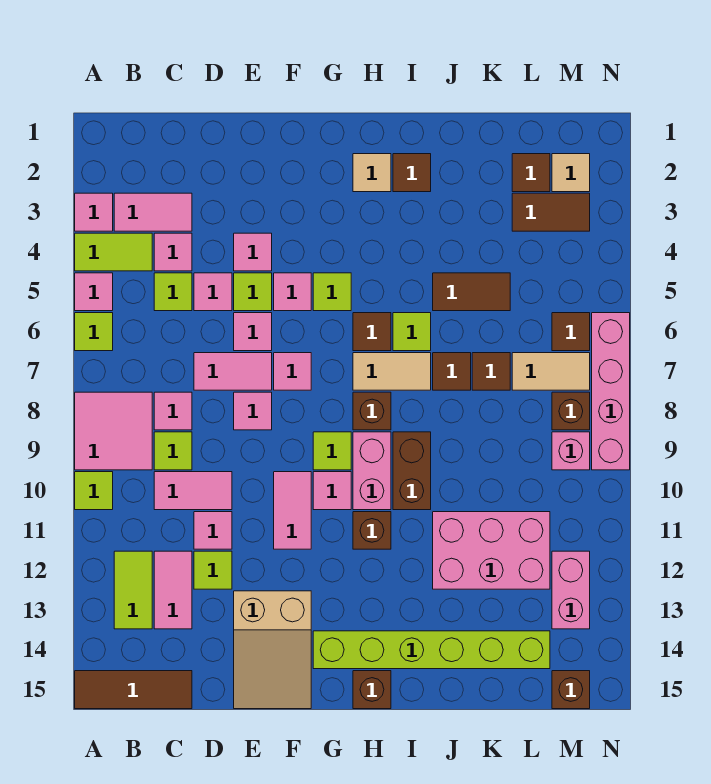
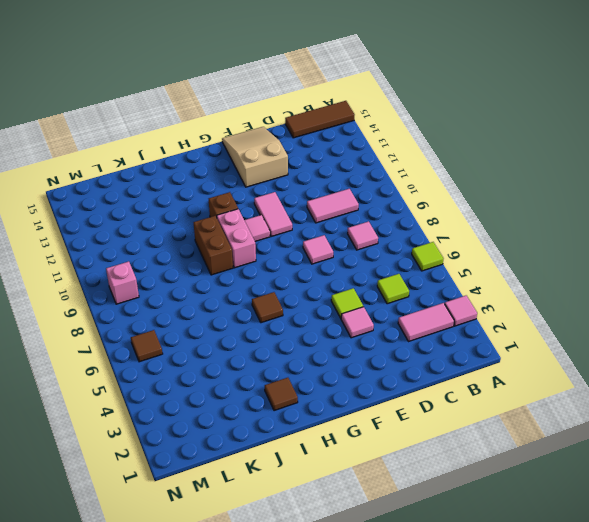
none -> lime 1x2 tile [75,233,152,271]
none -> pink 1x1 tile [75,273,113,311]
none -> pink 2x2 tile [75,392,152,470]
none -> lime 1x1 tile [75,472,113,510]

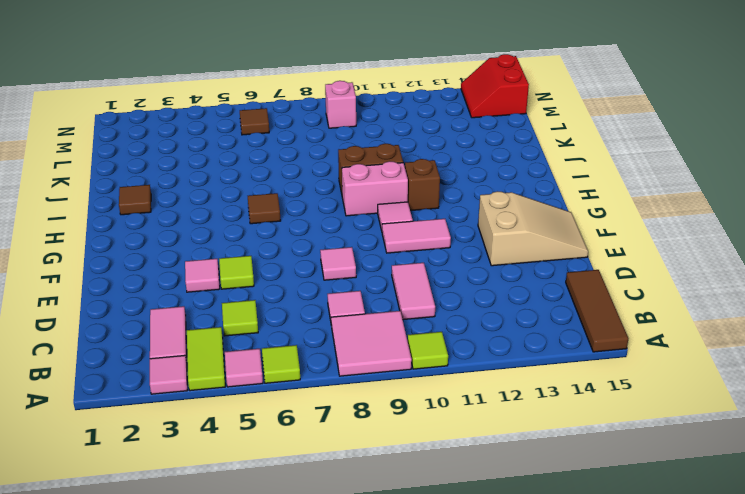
red 2x2 slope [461,54,529,118] -> brown 1x1 brick [552,671,590,709]
none -> lime 1x2 tile [114,551,152,629]
none -> pink 1x1 tile [154,233,192,271]
none -> lime 1x1 tile [154,432,192,470]
none -> pink 1x2 tile [154,551,192,629]

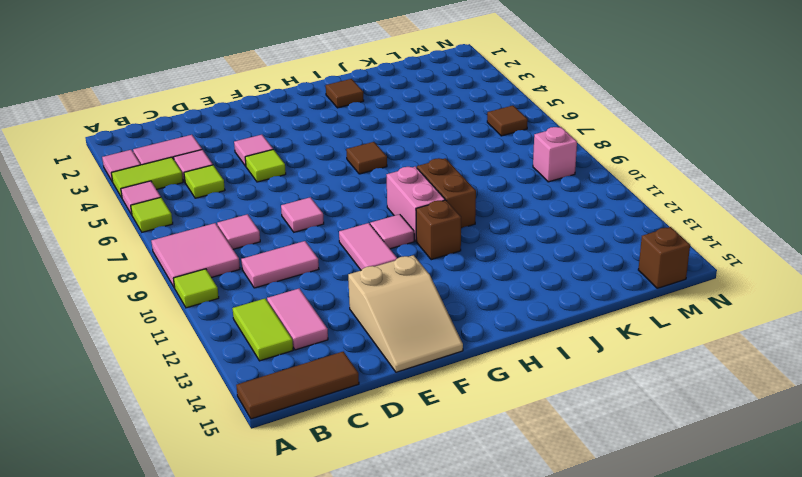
none -> lime 1x1 tile [154,432,192,470]
none -> pink 1x1 tile [194,273,232,311]
none -> pink 1x2 tile [194,353,272,390]
none -> pink 1x1 tile [194,512,232,549]

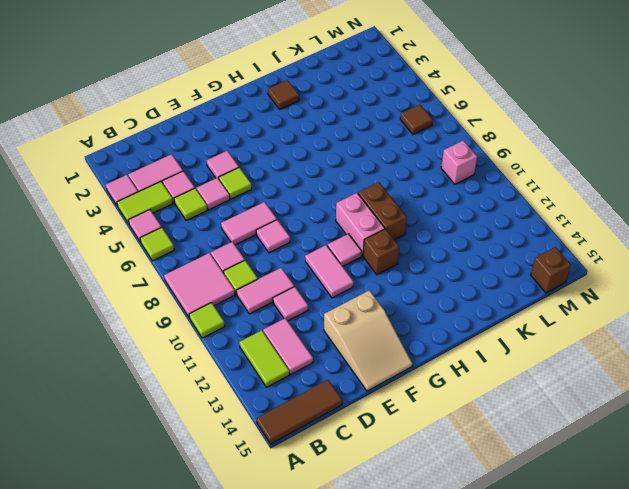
none -> lime 1x1 tile [194,551,232,589]
none -> pink 1x1 tile [234,313,272,351]
none -> pink 1x1 tile [274,273,311,311]
none -> pink 1x1 tile [274,353,311,390]

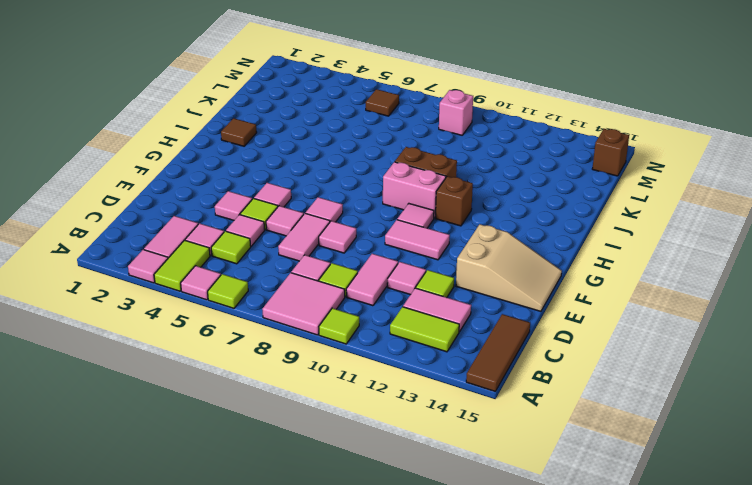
none -> lime 1x1 tile [313,273,351,311]
none -> lime 1x1 tile [313,432,351,470]
none -> lime 1x6 brick [313,631,550,669]
none -> tan 1x1 tile [353,154,391,192]

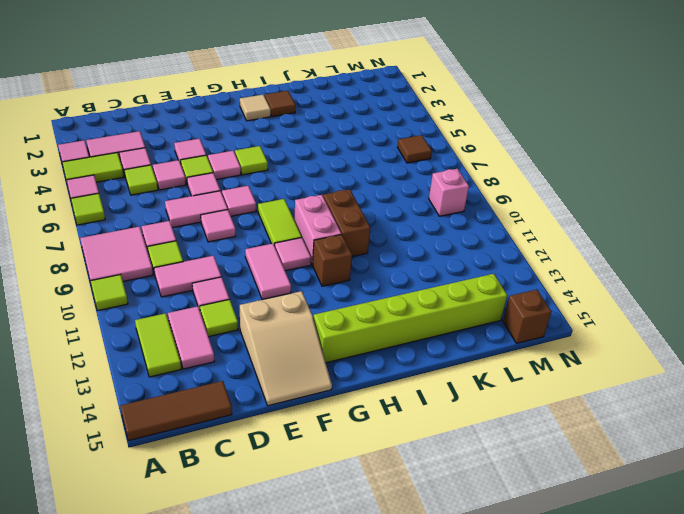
lime 1x2 tile [258,199,302,246] -> lime 1x1 tile [313,432,351,470]
none -> brown 1x1 tile [353,313,391,351]
none -> tan 1x2 tile [353,353,431,390]
none -> brown 1x1 brick [353,392,391,430]
none -> brown 1x1 brick [353,671,391,709]

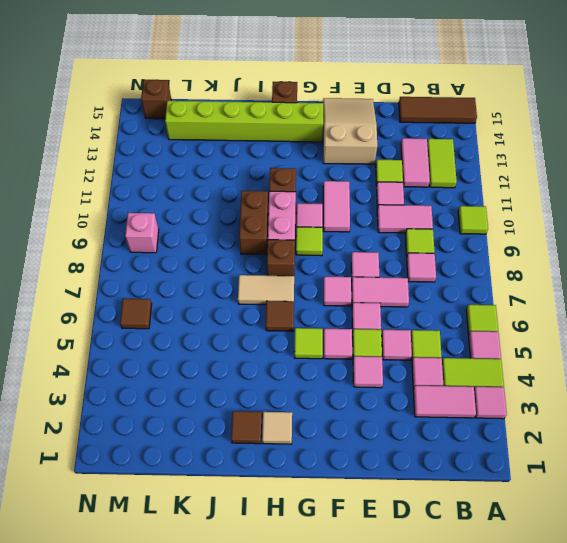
none -> pink 2x2 tile [75,392,152,470]
none -> lime 1x1 tile [393,313,431,351]
none -> brown 1x2 tile [433,273,510,311]
none -> brown 1x1 tile [433,353,471,390]

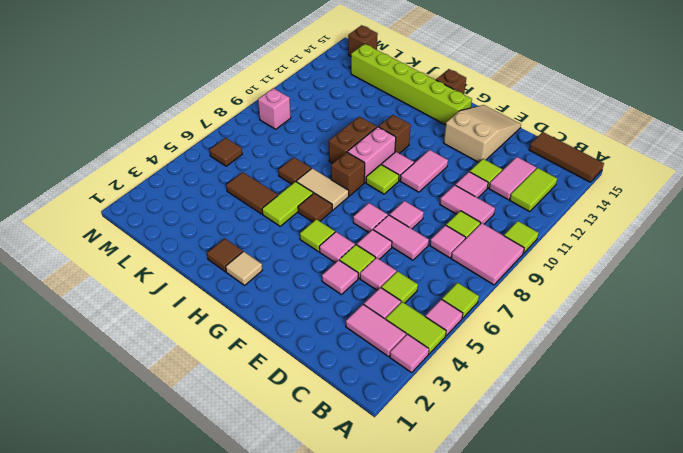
lime 1x2 tile [262,181,313,226] -> lime 1x1 tile [393,313,431,351]
none -> pink 2x3 brick [433,512,550,589]
none -> brown 1x1 tile [472,353,510,390]
none -> brown 1x1 tile [512,154,550,192]
none -> brown 1x2 tile [512,193,590,231]

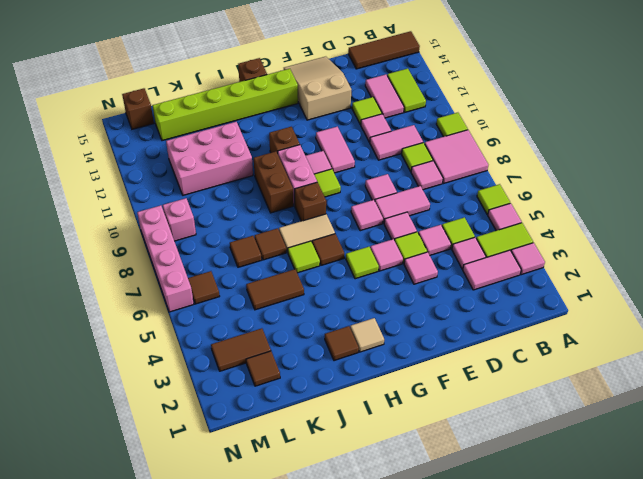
none -> tan 1x2 tile [512,353,590,390]
none -> tan 1x1 tile [552,154,590,192]
none -> brown 1x1 brick [552,392,590,430]
none -> pink 1x2 brick [552,551,590,629]

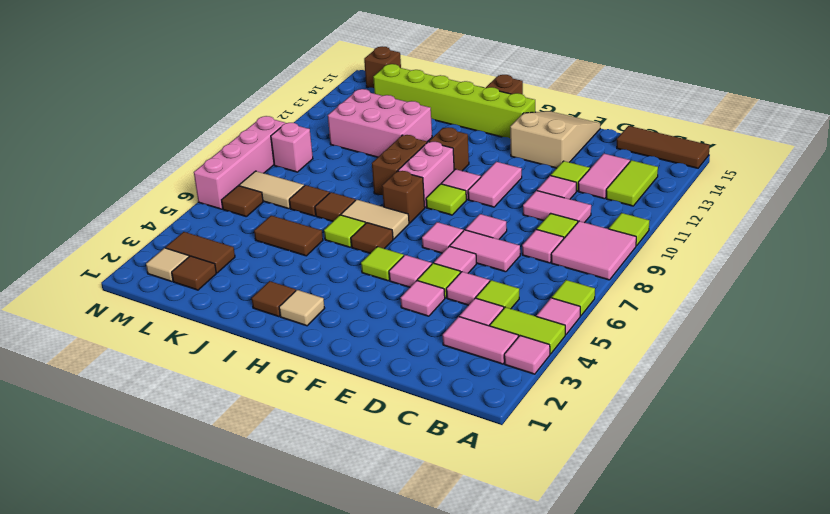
none -> brown 1x1 brick [552,392,590,430]
none -> pink 1x2 brick [552,551,590,629]

